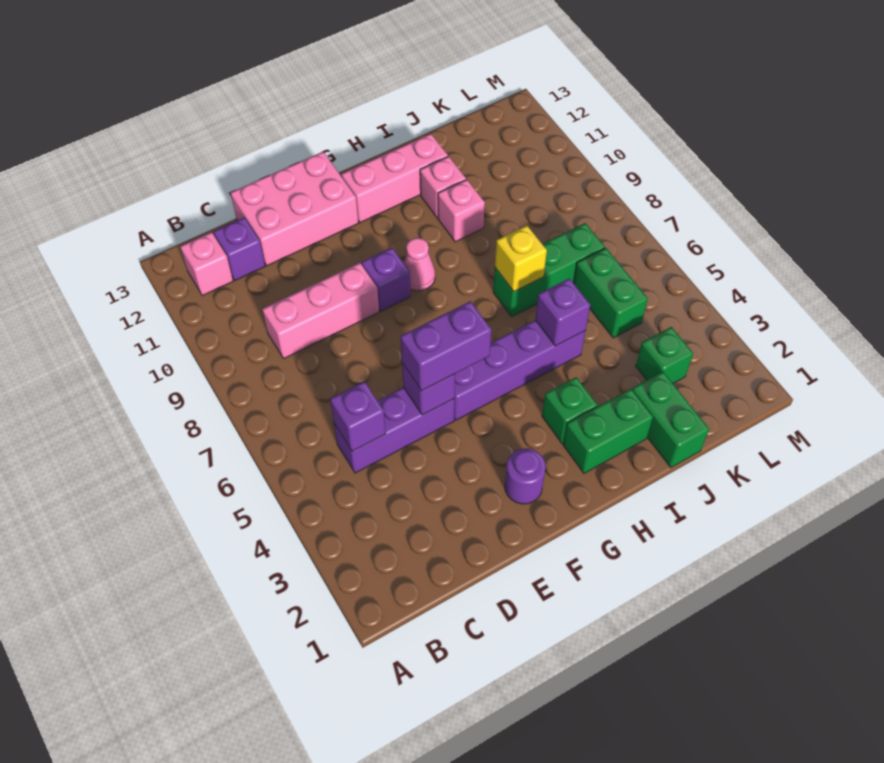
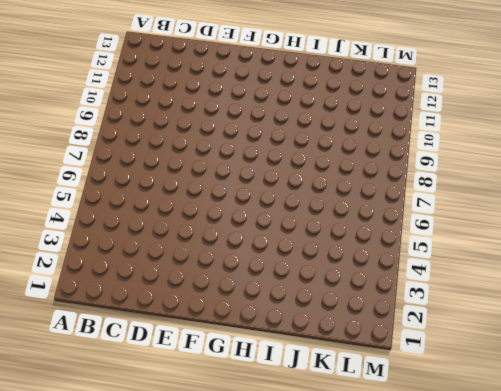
none -> pink 1x1 brick [180,232,233,296]
none -> purple 1x3 brick [334,387,455,473]
none -> pink 1x3 brick [262,263,379,358]

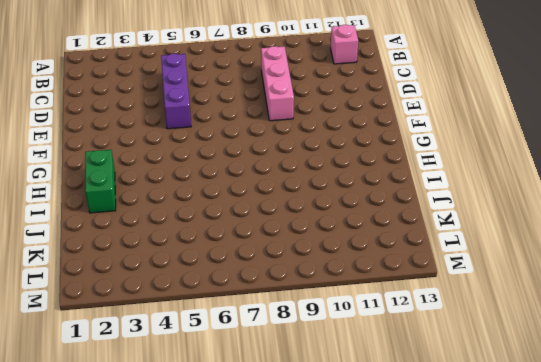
none -> purple 1x1 brick [214,217,265,280]
none -> pink 2x3 brick [231,152,358,266]
none -> purple 1x1 round brick [505,448,546,504]

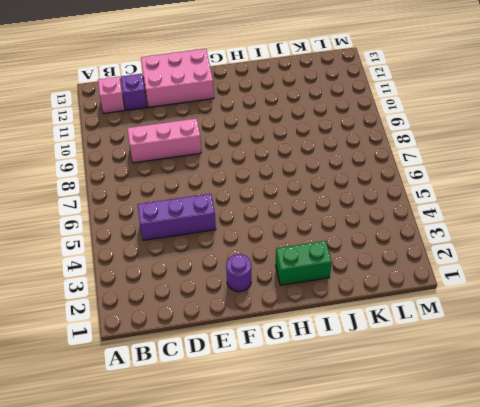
none -> purple 1x4 brick [454,320,585,420]
none -> purple 1x1 brick [362,248,411,311]
none -> pink 1x1 cone [404,238,435,291]

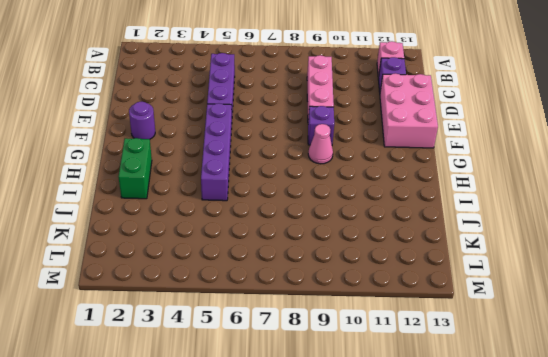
none -> pink 1x3 brick [341,134,448,223]
none -> green 1x1 brick [542,377,597,444]
none -> green 1x3 brick [493,223,605,316]

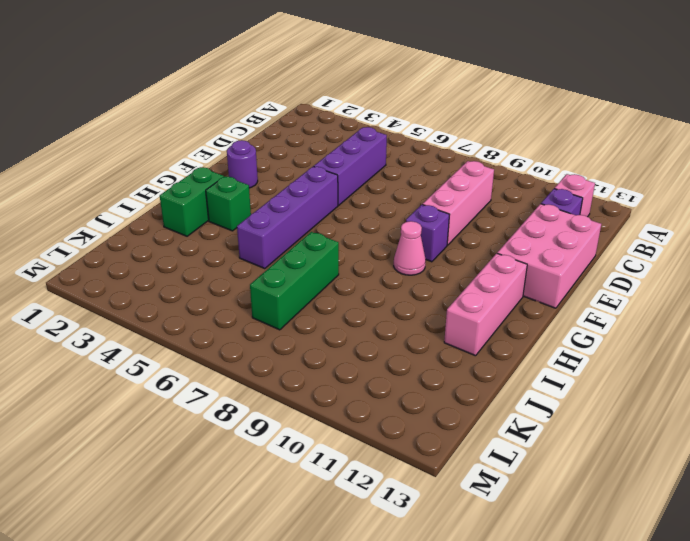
none -> pink 1x1 brick [438,180,485,242]
none -> pink 1x1 brick [420,156,466,218]
none -> green 1x2 brick [632,372,709,468]

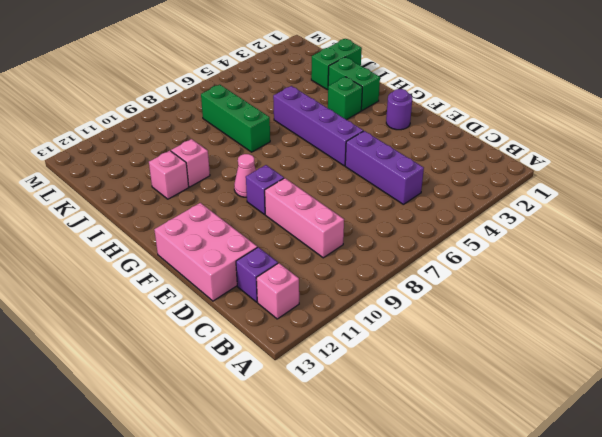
none -> pink 1x3 brick [341,134,448,223]
none -> green 1x1 brick [636,327,693,383]
none -> green 1x2 brick [574,248,648,338]

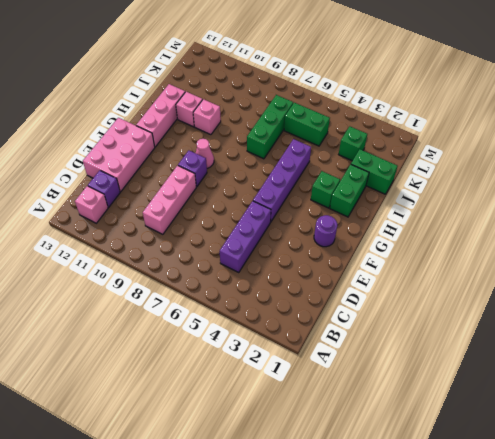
none -> purple 1x1 brick [330,381,386,451]
none -> purple 1x1 brick [402,363,455,415]
none -> purple 1x1 brick [535,279,590,346]

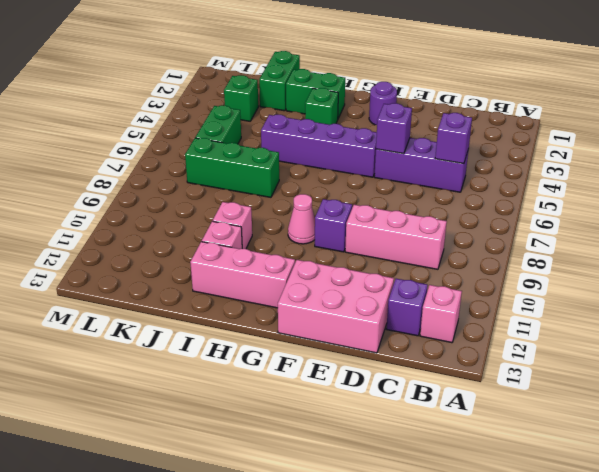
none -> purple 1x1 brick [535,279,590,346]
none -> yellow 1x1 brick [495,225,547,291]
none -> purple 1x2 brick [401,301,491,391]

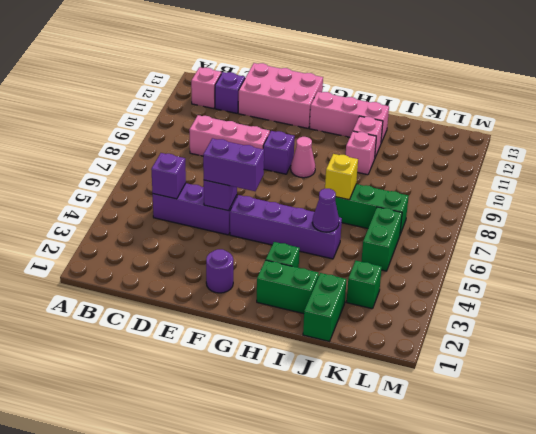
purple 1x1 cone [312,189,339,232] -> purple 1x1 brick [535,279,590,346]

